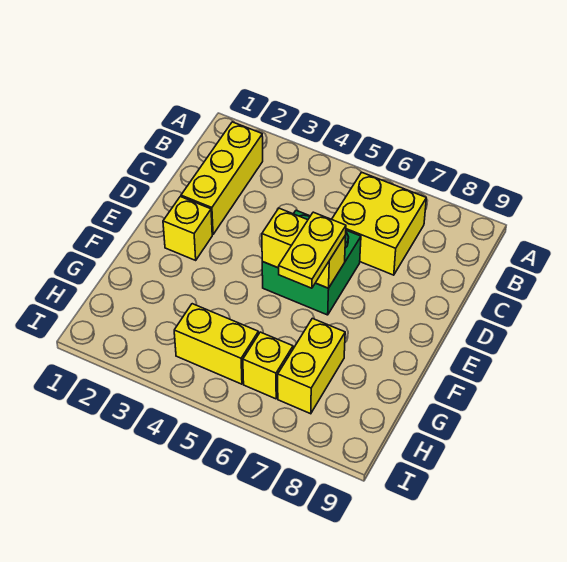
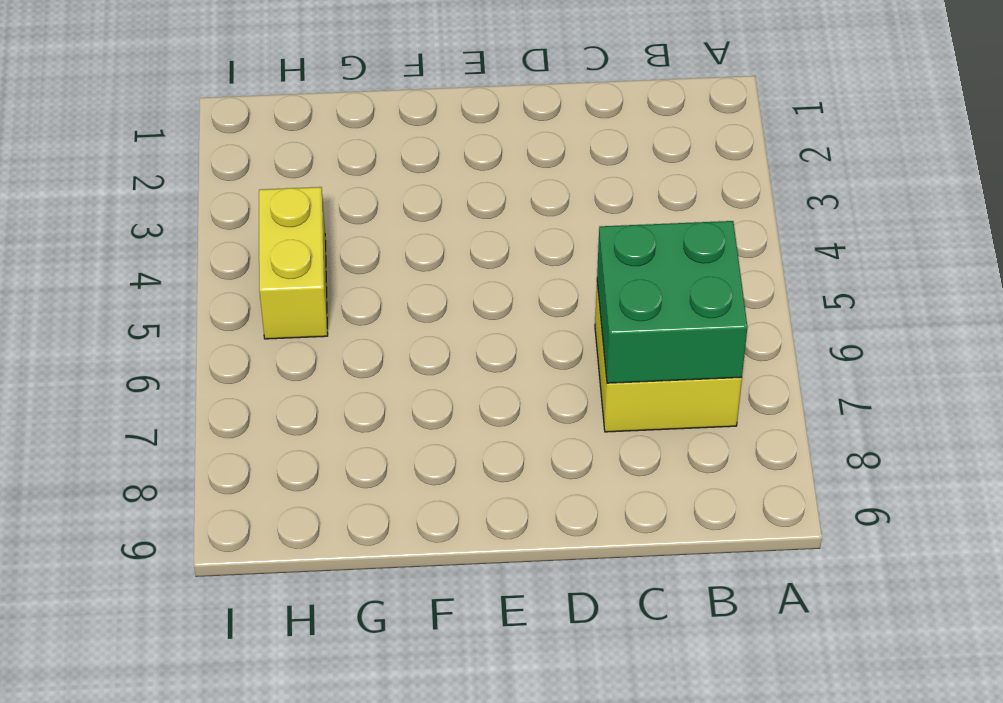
green 2x2 brick [597,221,747,383] -> green 2x2 brick moved to [262,210,361,315]
none -> yellow 1x3 brick [181,122,263,235]
none -> yellow 1x1 brick [163,197,212,260]

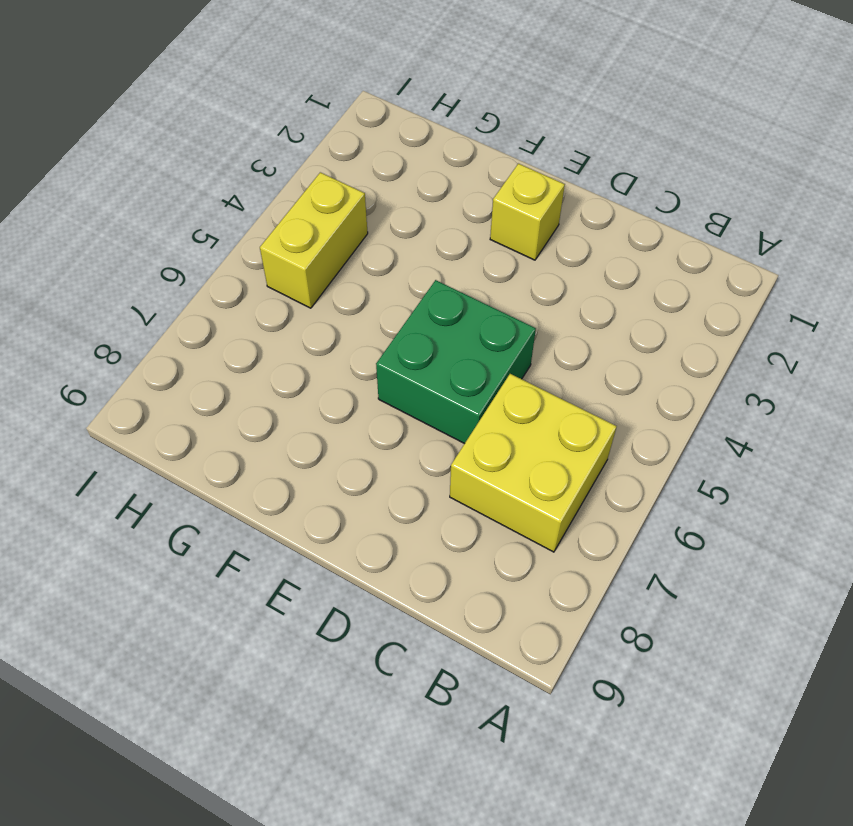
none -> yellow 1x3 brick [181,122,263,235]
none -> yellow 1x2 brick [278,318,345,414]

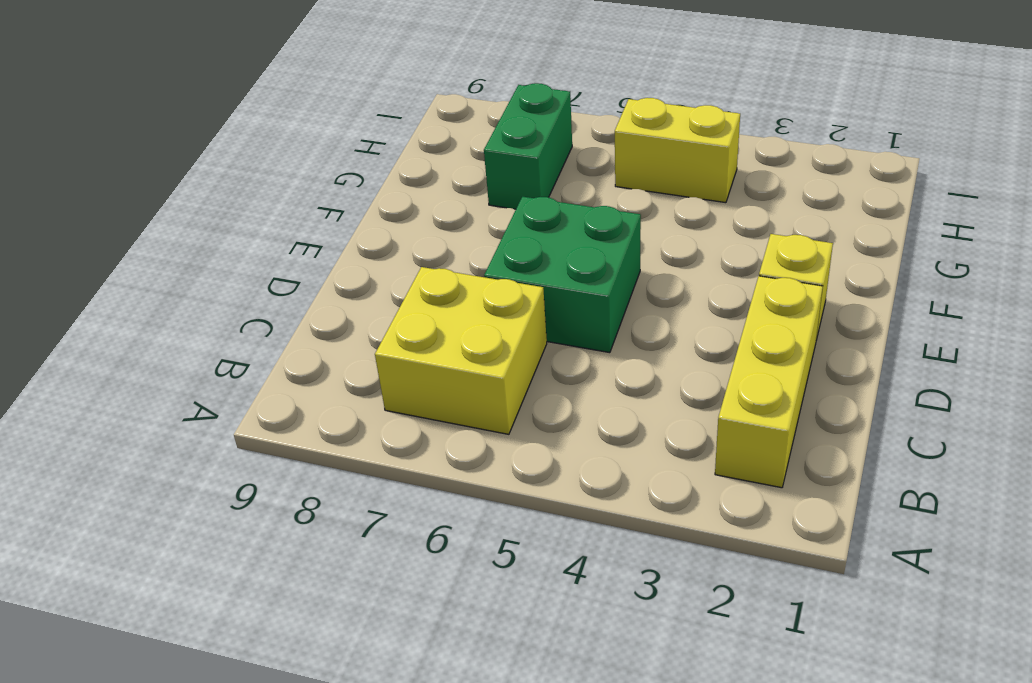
green 1x2 brick [484,83,572,209] -> yellow 1x2 brick [278,318,345,414]
none -> yellow 1x1 brick [243,332,293,399]
none -> yellow 1x2 brick [262,208,346,288]

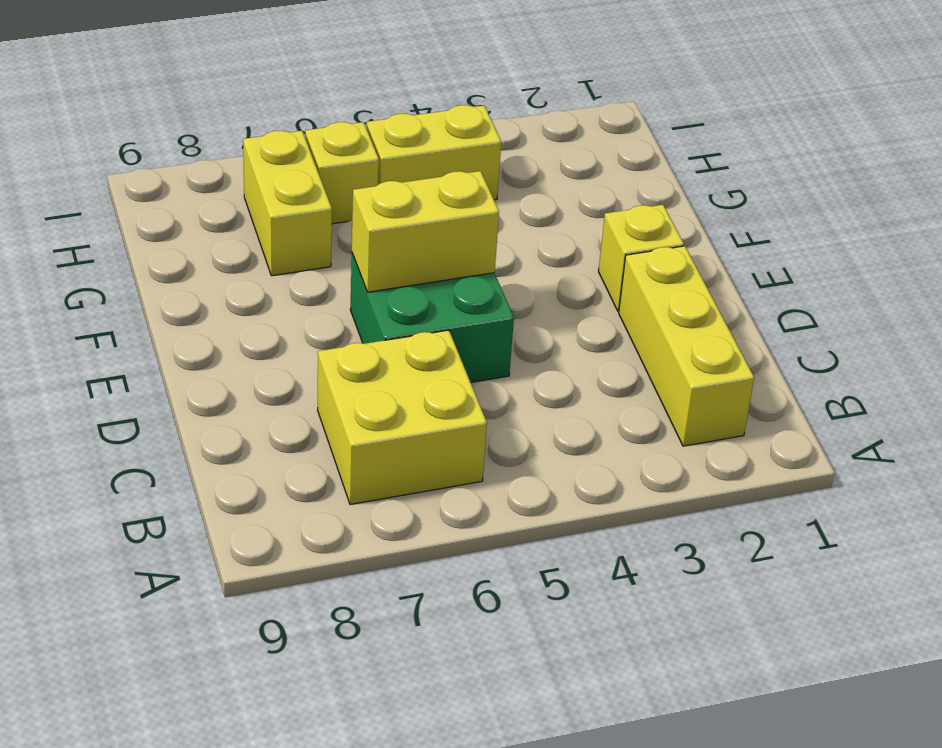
none -> yellow 1x2 plate [279,212,346,288]

